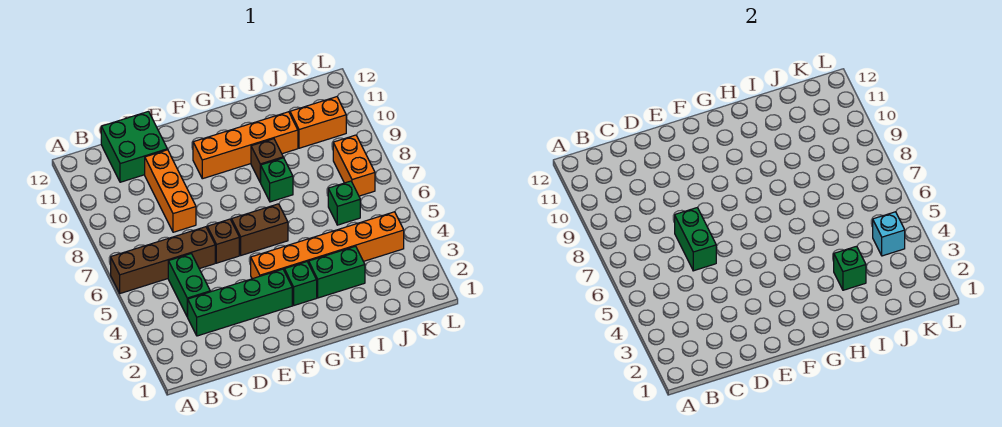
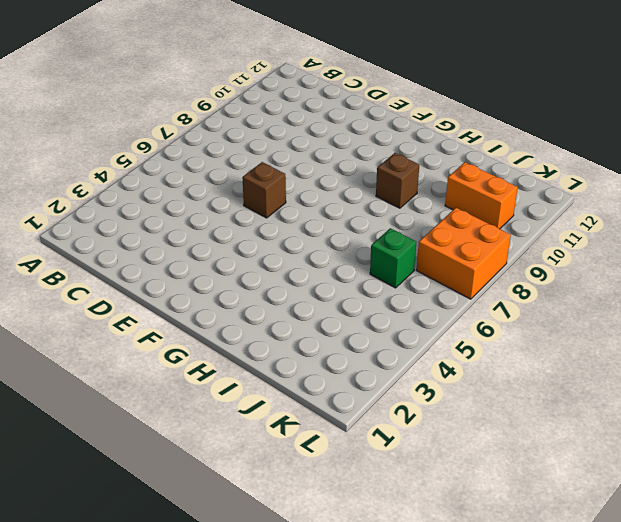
orange 2x2 brick [417,208,511,299] -> orange 1x2 brick [333,135,375,196]
none -> brown 1x4 brick [111,227,215,293]
none -> green 1x4 brick [188,269,292,336]
none -> green 1x2 brick [168,254,210,317]

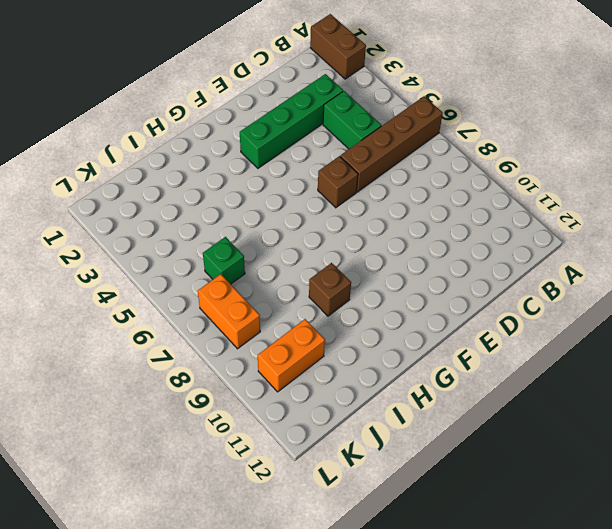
brown 1x2 brick [310,14,366,79] -> brown 1x2 brick turned to [231,204,288,255]
none -> green 2x2 brick [101,111,167,182]
none -> orange 1x3 brick [145,150,196,232]
none -> orange 1x6 brick [251,212,404,279]

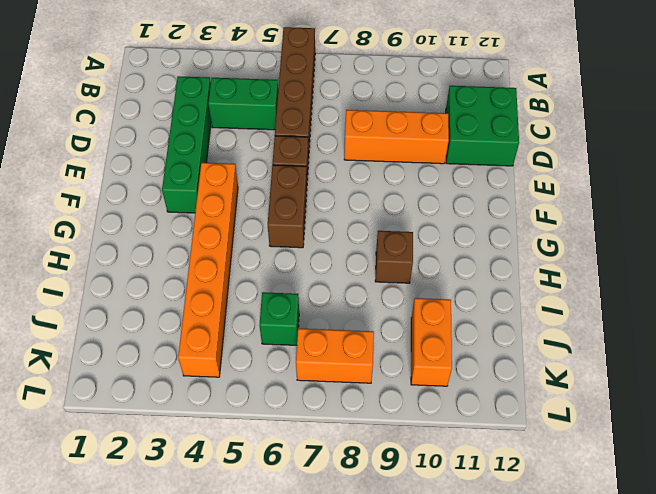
none -> orange 1x4 brick [193,112,298,179]
none -> green 1x1 brick [284,262,317,305]
none -> green 1x2 brick [309,246,365,298]

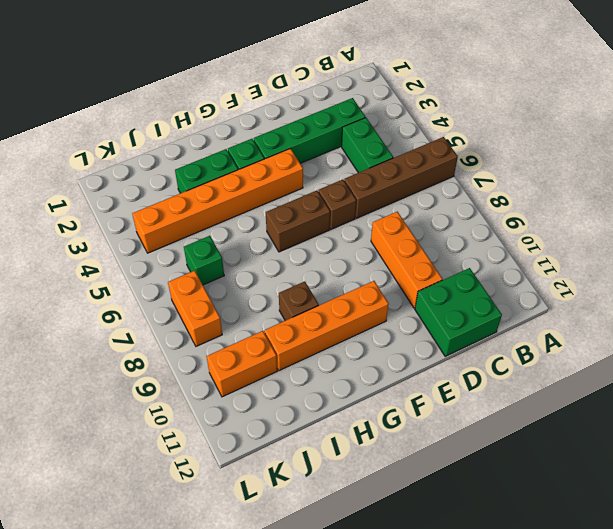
none -> green 1x1 brick [260,158,293,202]
none -> green 1x2 brick [675,208,716,271]
none -> green 1x1 brick [834,246,866,290]

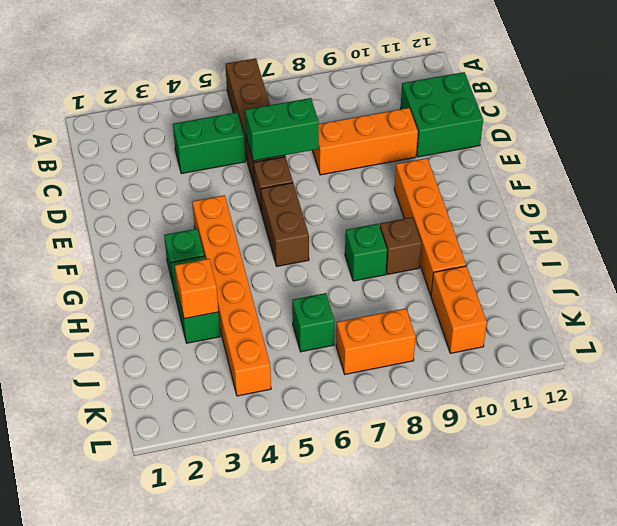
orange 1x1 brick [175,259,218,319] -> green 1x1 brick [834,246,866,290]
none -> green 1x4 brick [188,269,292,336]
none -> cyan 1x1 brick [873,212,905,256]

